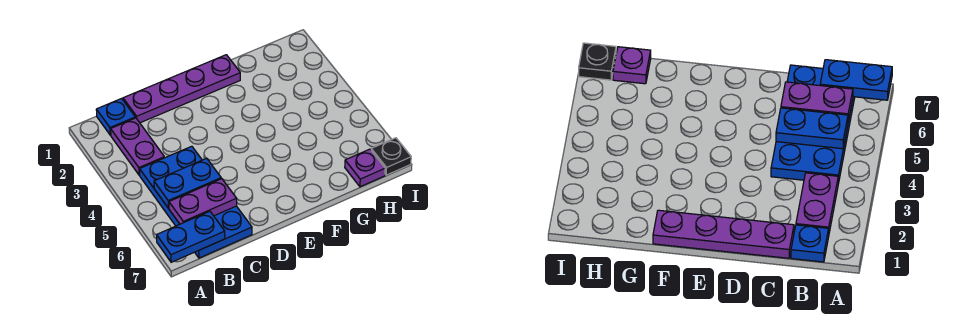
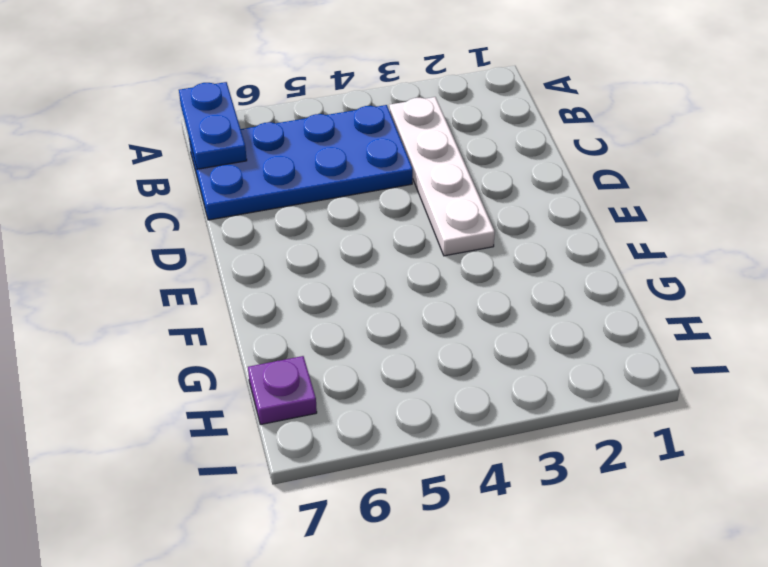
white 1x4 plate [389,97,495,256] -> purple 1x2 plate [111,118,164,175]
none -> blue 1x1 plate [96,98,135,135]
none -> purple 1x4 plate [123,55,240,123]

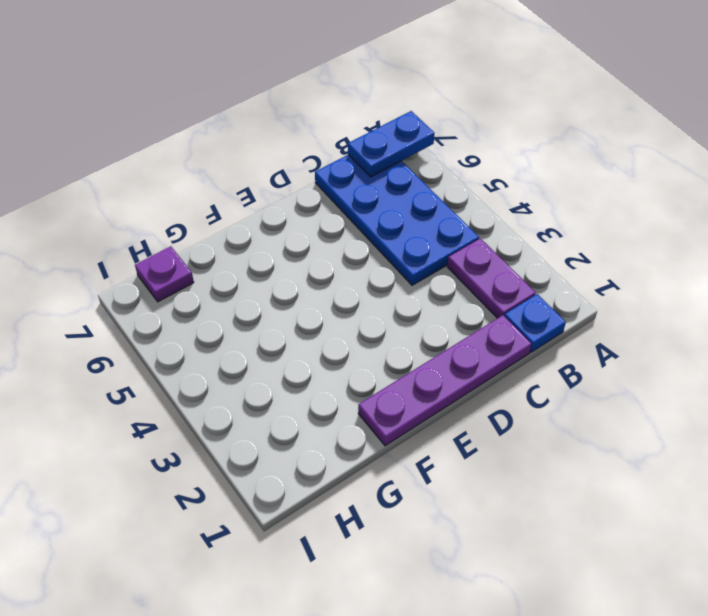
none -> black 1x1 plate [371,138,411,175]
none -> blue 1x2 plate [154,158,222,208]

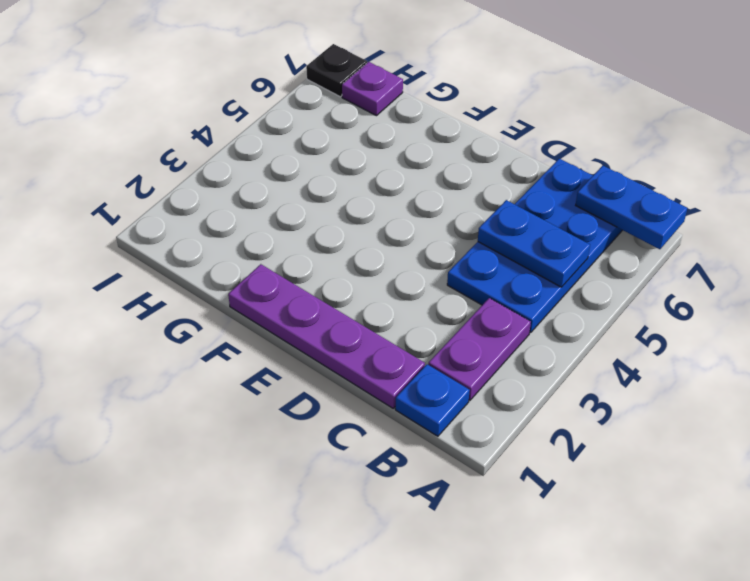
none -> purple 1x2 plate [169,179,237,224]

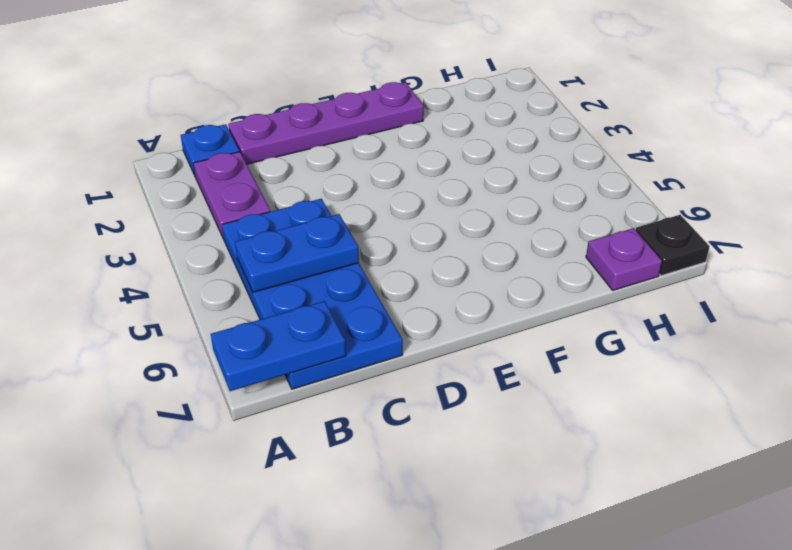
none -> purple 1x2 plate [169,179,237,224]

